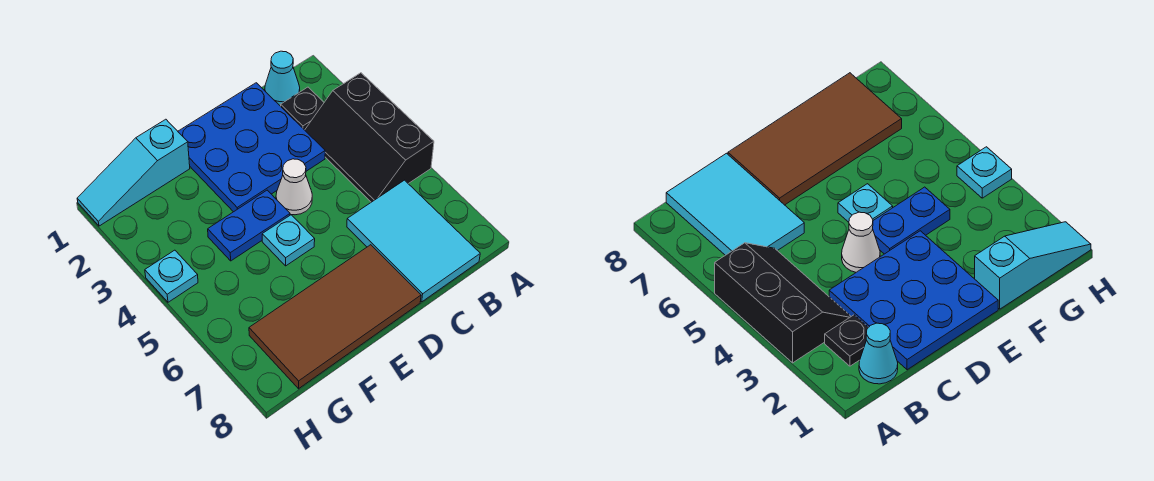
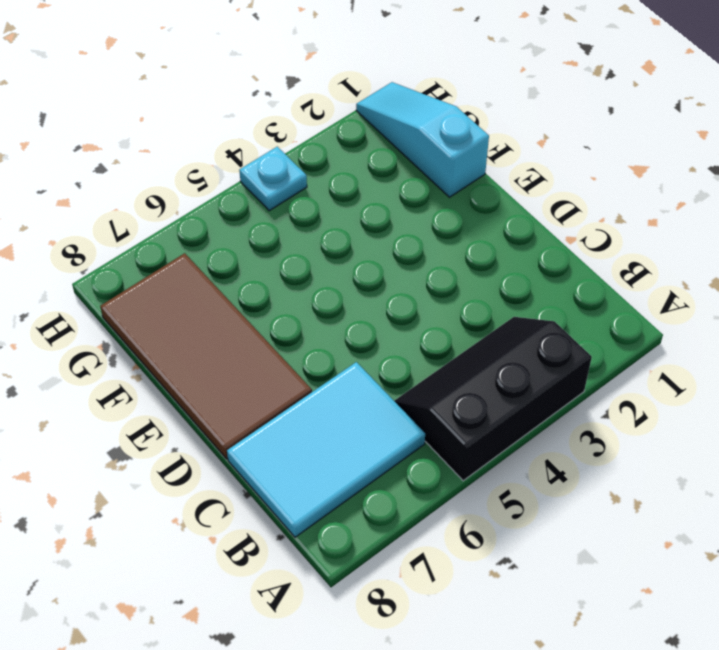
none -> cyan 1x1 cone [265,51,300,106]
none -> black 1x1 plate [281,87,324,130]

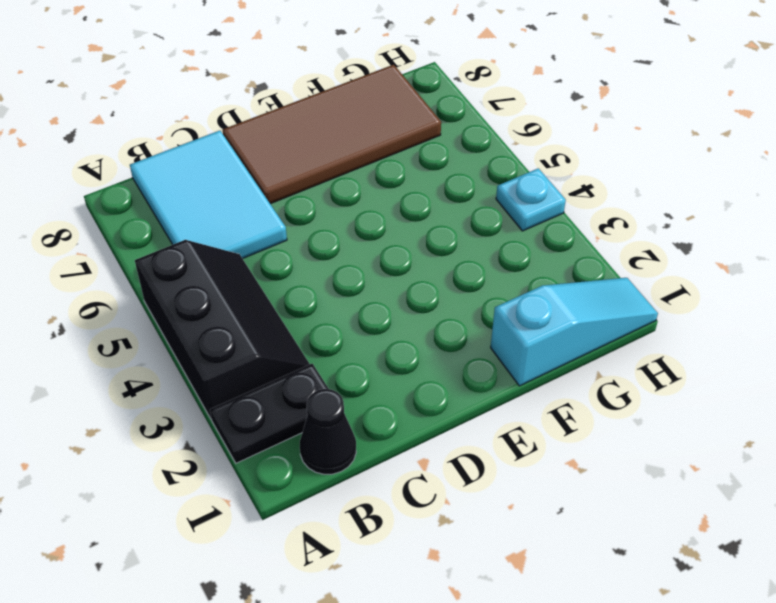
black 1x2 plate [210,364,329,463] -> black 1x1 plate [281,87,324,130]
black 1x1 cone [300,389,356,474] -> cyan 1x1 cone [265,51,300,106]
none -> blue 3x3 plate [178,83,325,212]
none -> white 1x1 cone [276,159,312,215]

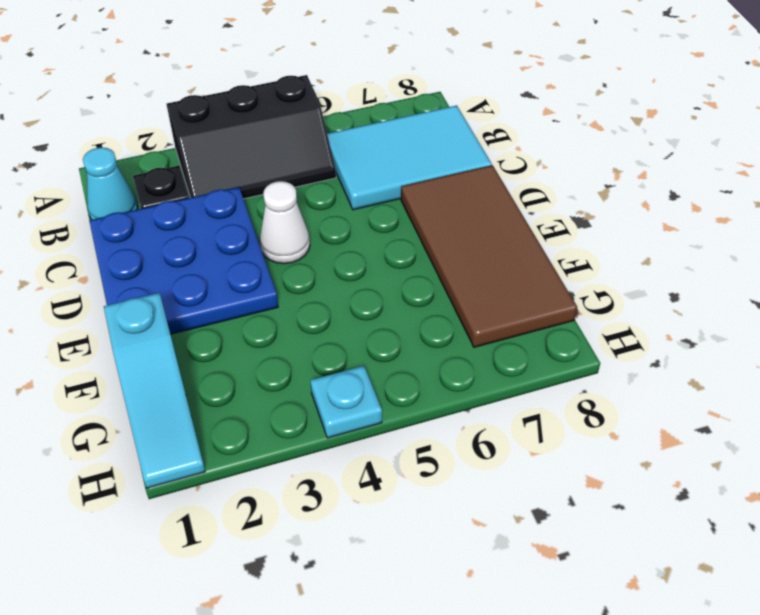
none -> blue 1x2 plate [208,190,290,261]
none -> cyan 1x1 plate [262,215,315,266]

